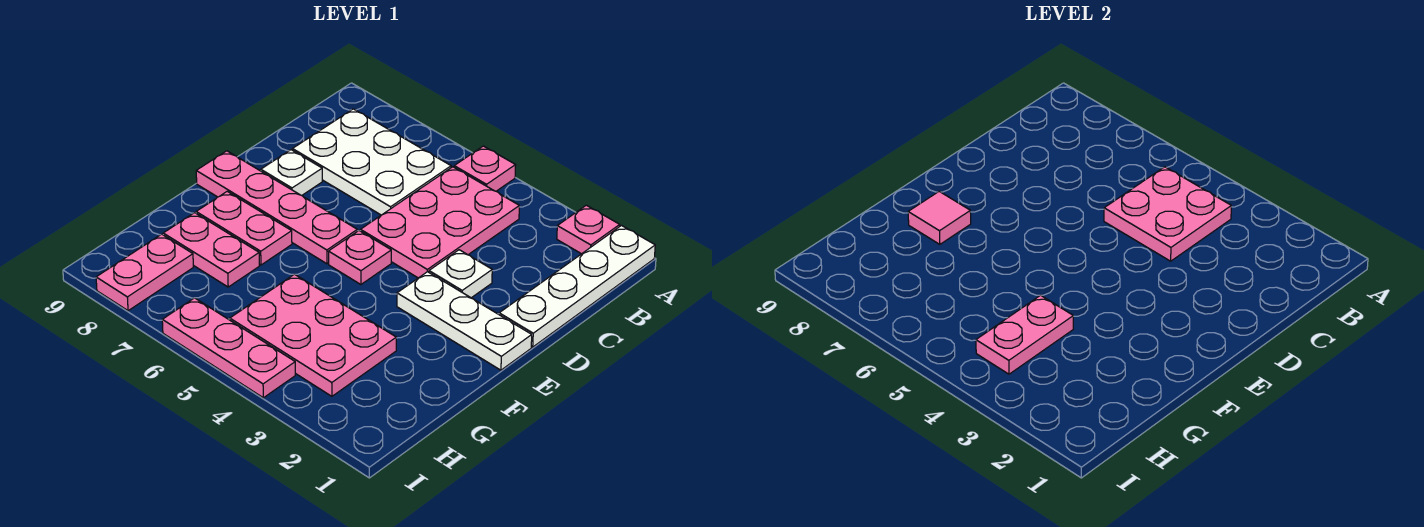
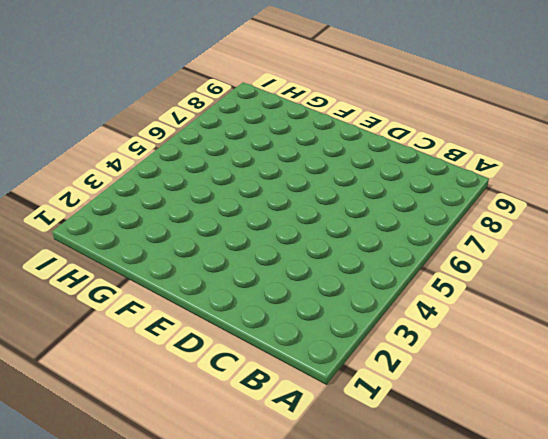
none -> white 1x4 plate [499,226,655,347]
none -> pink 1x1 plate [557,205,620,254]
none -> pink 1x1 plate [454,146,516,191]

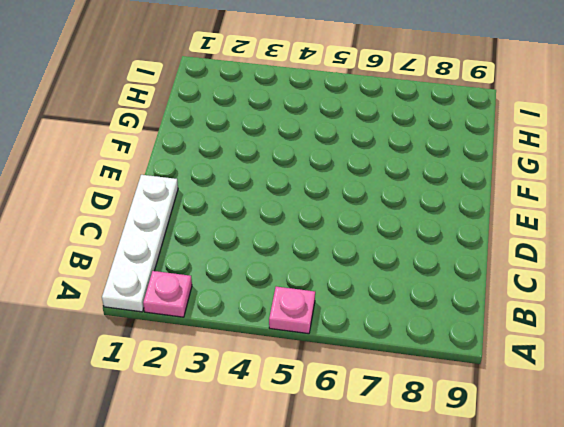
none -> pink 2x3 plate [361,167,519,278]
none -> white 2x3 plate [293,109,451,215]
none -> white 1x1 plate [429,250,492,298]

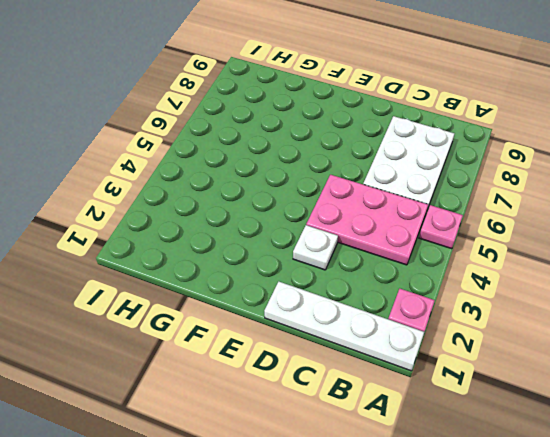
none -> white 1x1 plate [261,150,322,195]
none -> white 1x3 plate [397,272,532,370]
none -> pink 1x1 plate [328,231,391,284]

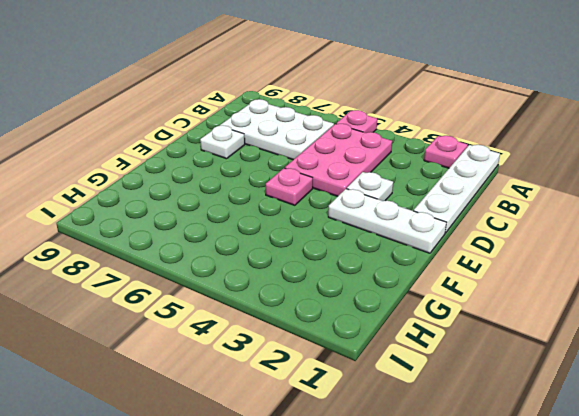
none -> pink 1x4 plate [196,151,357,264]
none -> pink 1x2 plate [196,191,292,265]
none -> pink 2x3 plate [230,274,396,396]

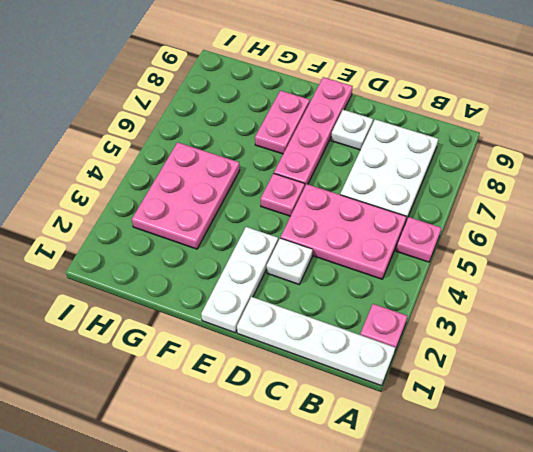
none -> pink 1x2 plate [163,213,259,287]
none -> pink 1x2 plate [96,234,193,311]
none -> pink 1x3 plate [162,298,295,398]

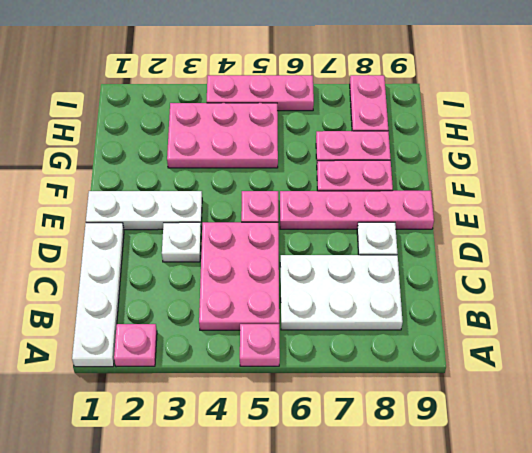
none -> pink 2x2 plate [1104,167,1231,261]
none -> pink 1x1 tile [908,191,971,244]
none -> pink 1x2 plate [976,295,1073,374]

